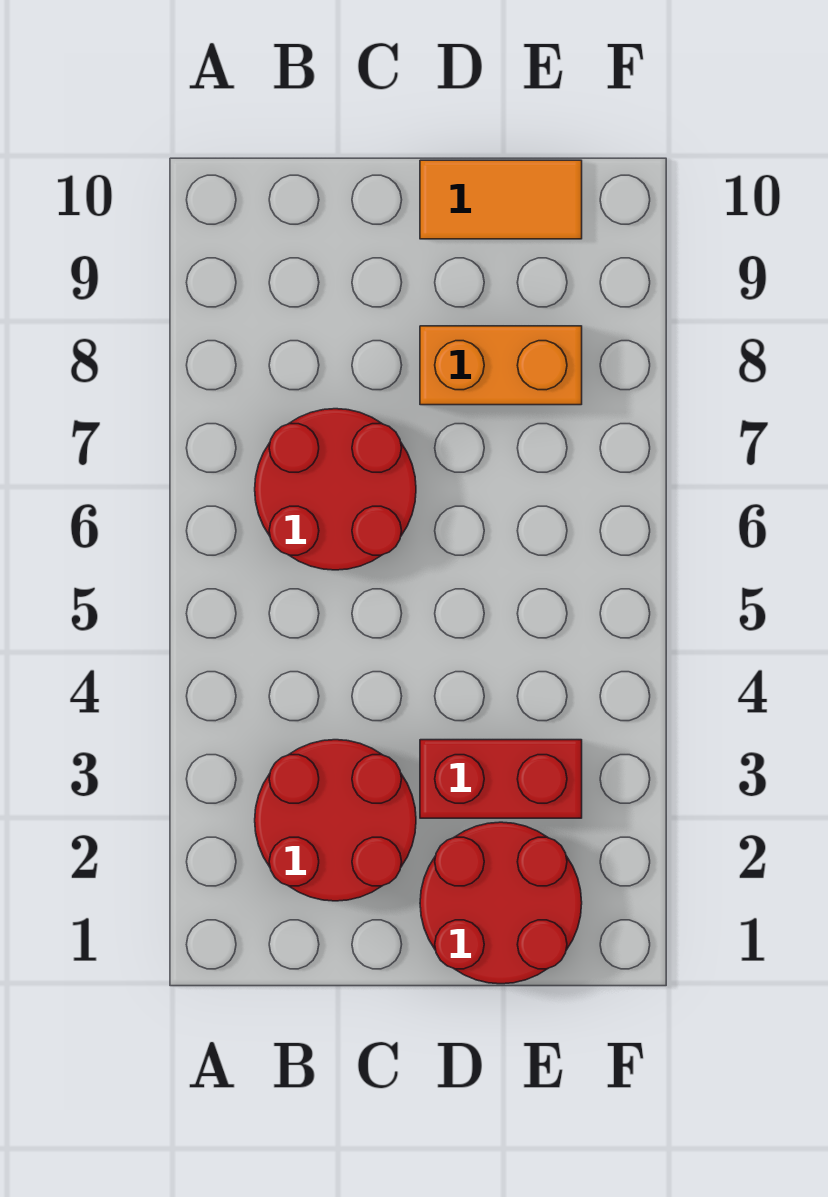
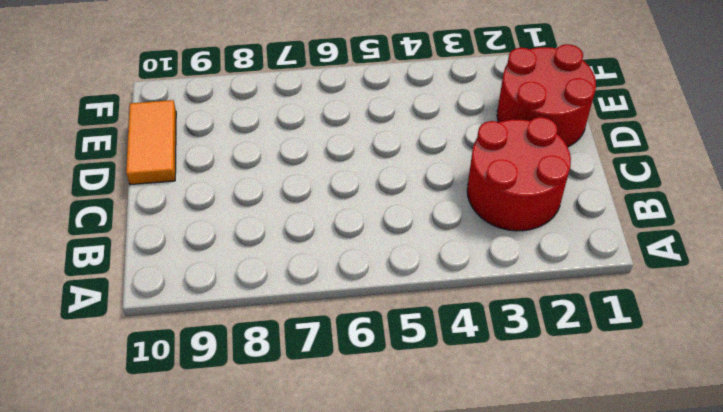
none -> red 2x2 round brick [255,409,416,570]
none -> red 1x2 brick [420,740,582,818]

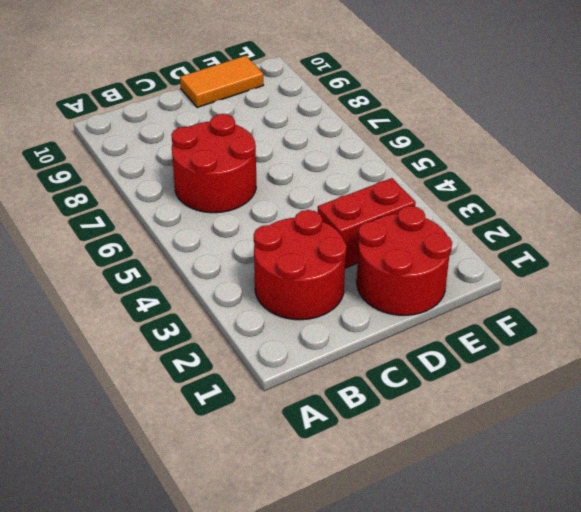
none -> orange 1x2 brick [420,326,582,405]

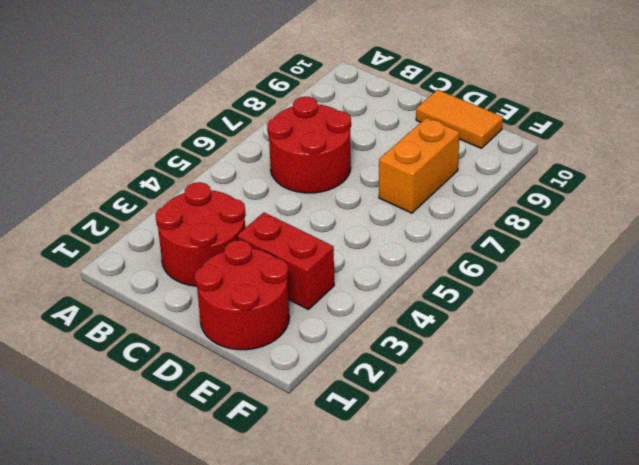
orange 1x2 brick [379,118,460,213] -> orange 1x2 brick turned to [420,326,582,405]

